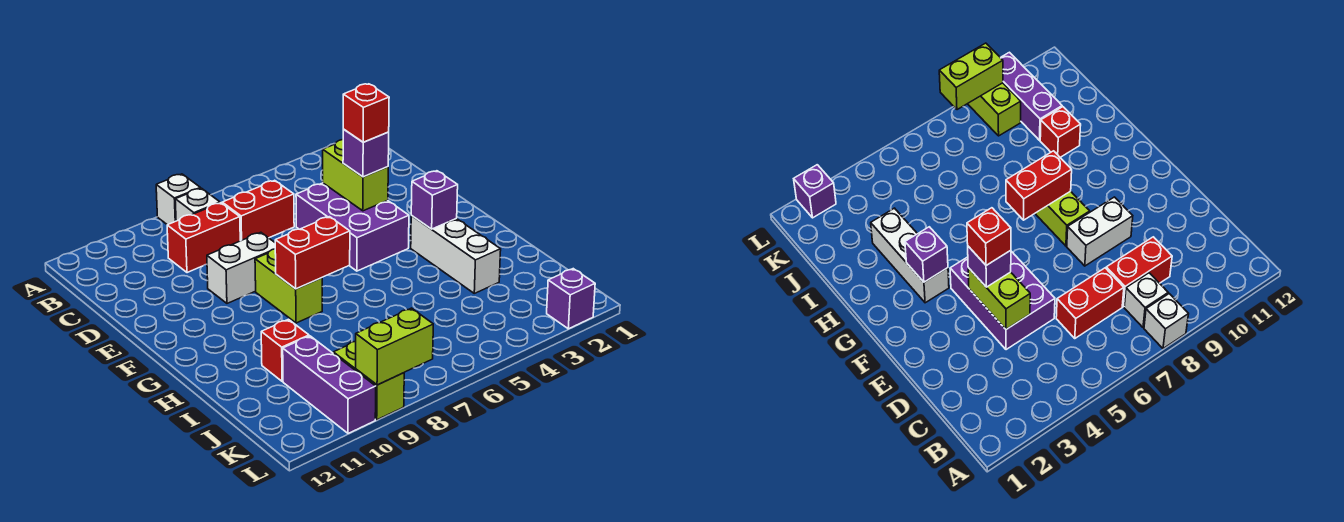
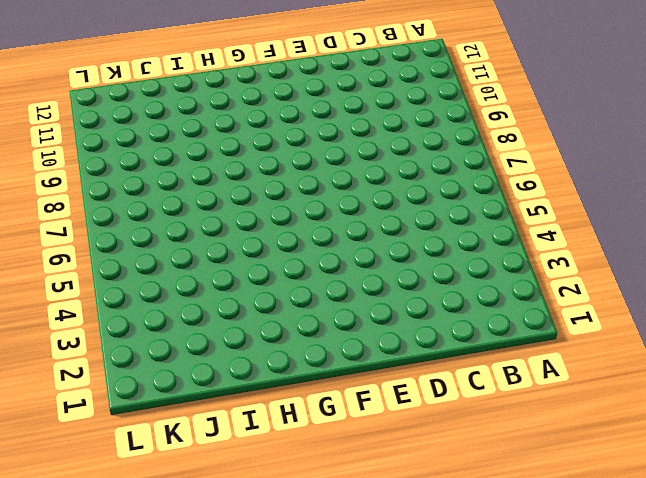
none -> white 1x1 brick [156,174,200,225]
none -> white 1x1 brick [175,188,220,221]
none -> red 1x2 brick [222,180,294,241]

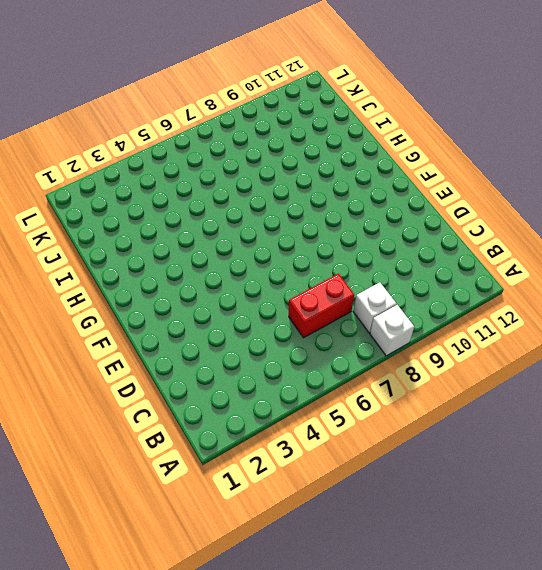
none -> red 1x2 brick [167,203,240,273]
none -> purple 2x3 brick [296,183,409,271]
none -> white 1x2 brick [207,232,275,303]

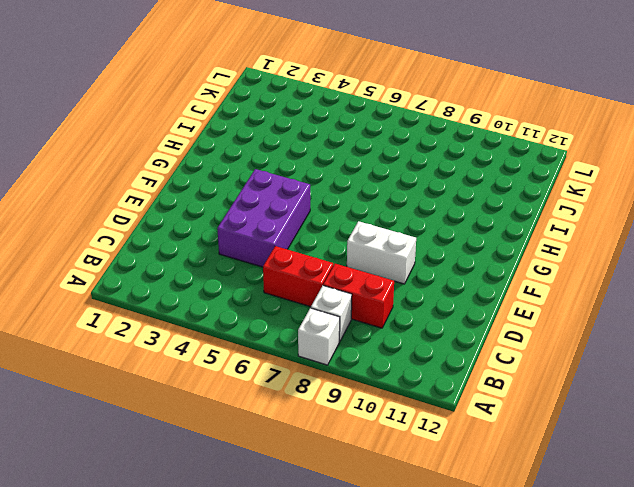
none -> lime 1x2 brick [255,249,322,323]
none -> white 1x3 brick [411,216,501,293]
none -> red 1x1 brick [261,319,309,381]

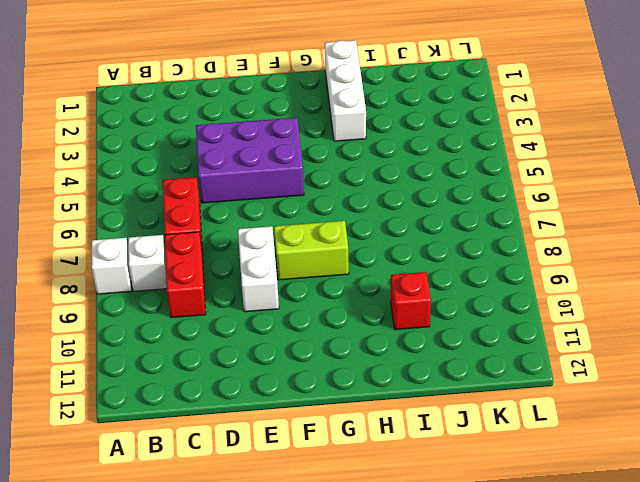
white 1x3 brick [325,40,366,141] -> white 1x3 brick turned to [411,216,501,293]
none -> purple 1x3 brick [283,336,376,433]
none -> lime 1x2 brick [333,341,404,420]
none -> purple 1x1 brick [547,269,595,329]

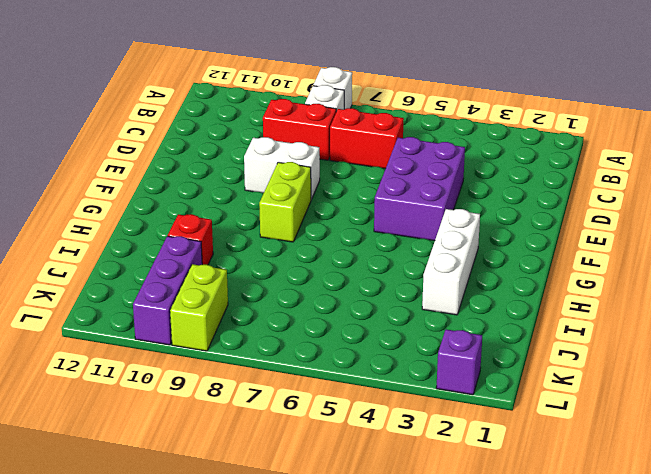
none -> lime 1x2 brick [323,140,388,211]
none -> purple 1x1 brick [411,171,458,229]
none -> red 1x2 brick [275,217,350,289]

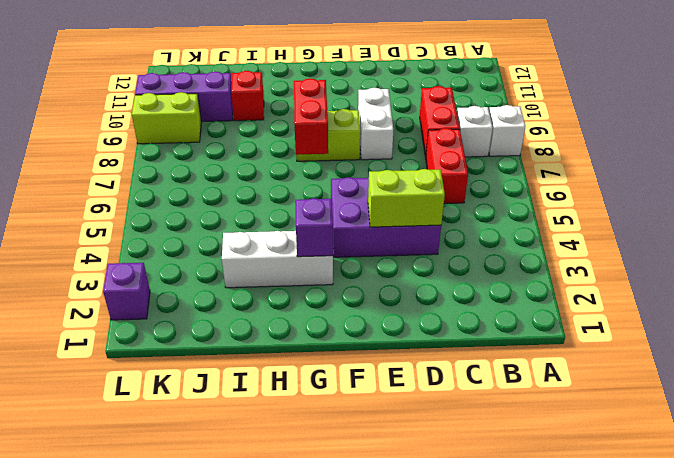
none -> lime 1x2 brick [356,308,433,385]
none -> purple 1x1 brick [343,129,389,177]
none -> red 1x1 brick [343,84,389,142]

